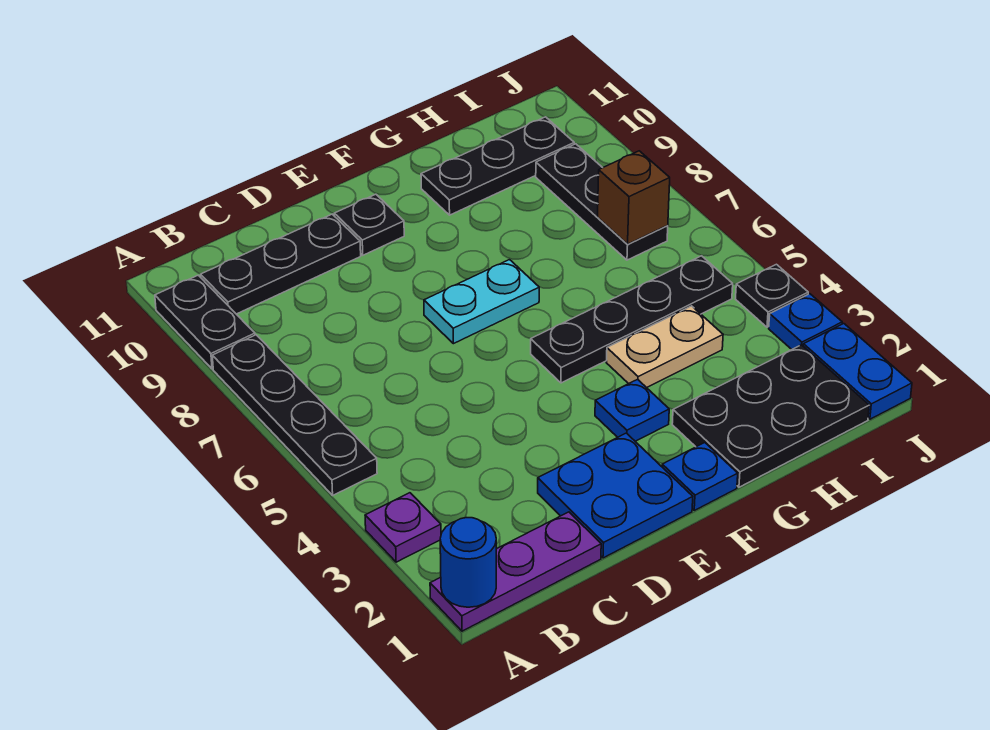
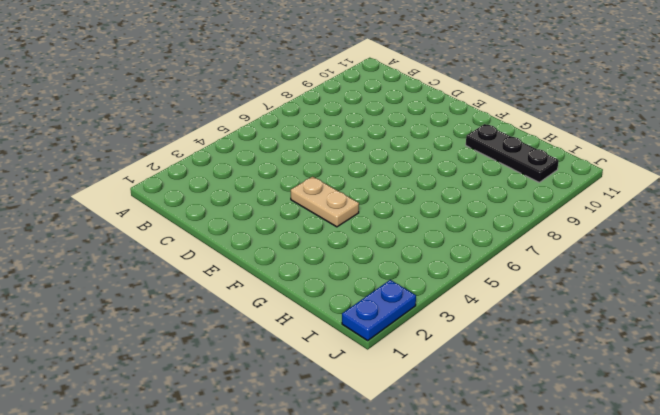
tan 1x2 plate [291,177,359,227] -> tan 1x2 plate moved to [606,306,723,388]
none -> purple 1x3 plate [430,512,601,631]
none -> purple 1x1 plate [365,493,441,562]
none -> black 1x4 plate [212,335,377,495]

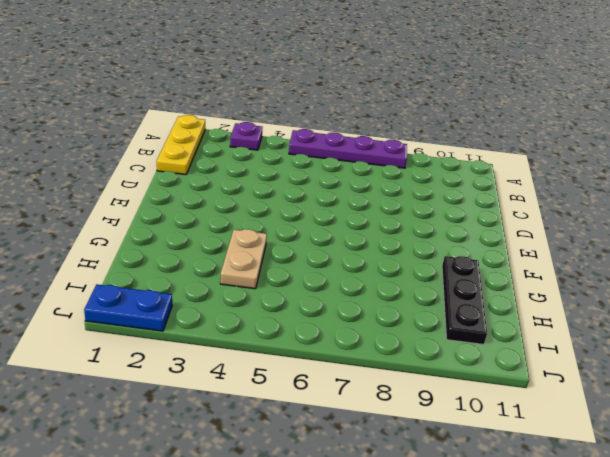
yellow 1x3 plate [157,115,205,175] -> purple 1x3 plate [430,512,601,631]
purple 1x4 plate [289,129,407,168] -> black 1x4 plate [212,335,377,495]
none -> black 1x2 plate [155,275,255,369]
none -> black 1x3 plate [201,214,361,314]
none -> blue 2x2 plate [538,433,693,558]

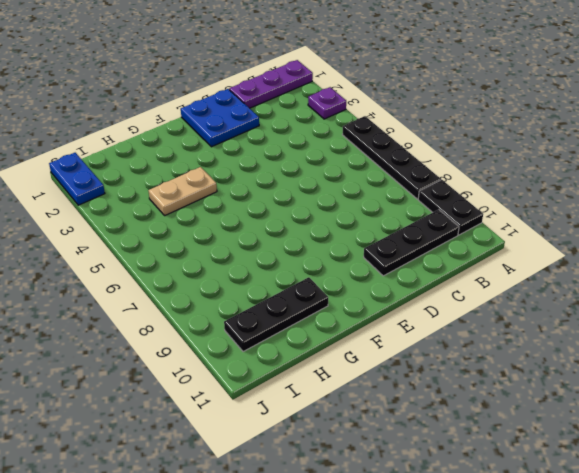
none -> cyan 1x2 plate [424,260,539,344]
none -> black 1x1 plate [334,194,404,255]
none -> blue 1x1 plate [662,443,738,510]

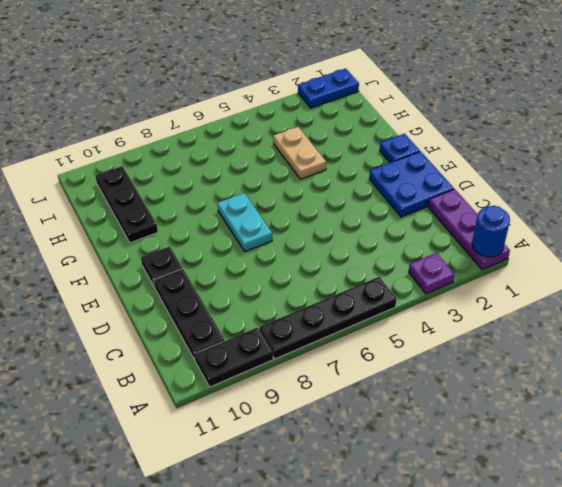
none -> blue 1x1 plate [595,380,669,441]
none -> black 1x4 plate [531,256,733,383]
none -> black 2x3 plate [672,345,869,487]

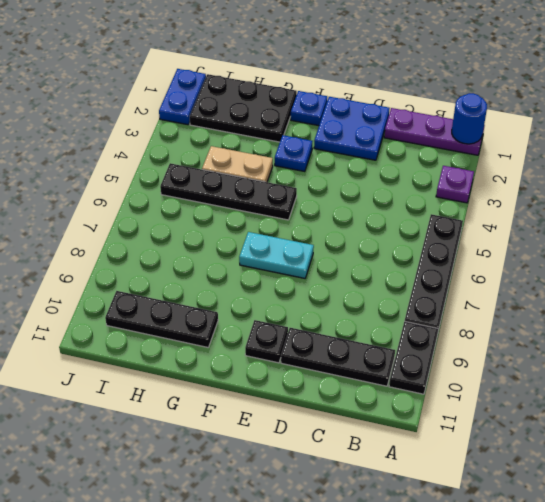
none -> black 1x3 plate [536,144,668,260]
none -> blue 1x1 plate [769,294,842,349]
none -> black 1x1 plate [736,264,808,327]

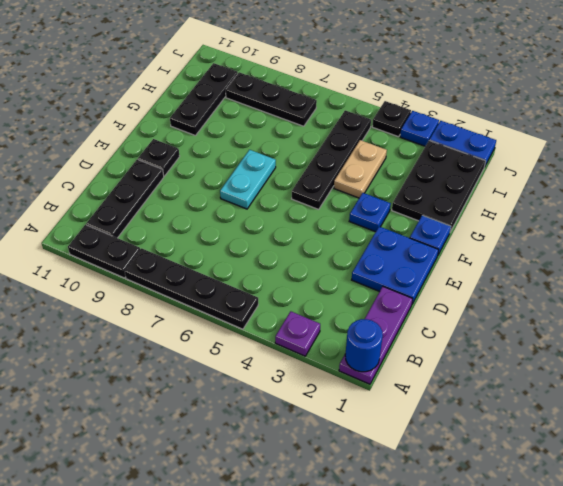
none -> brown 1x1 brick [598,151,670,244]

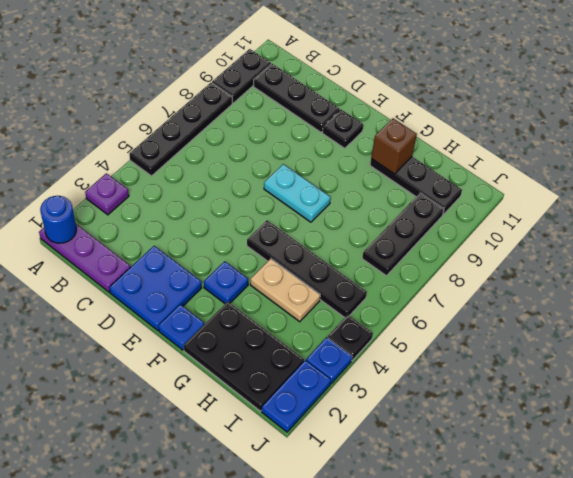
brown 1x1 brick [371,119,417,174] -> brown 1x1 brick moved to [598,151,670,244]

